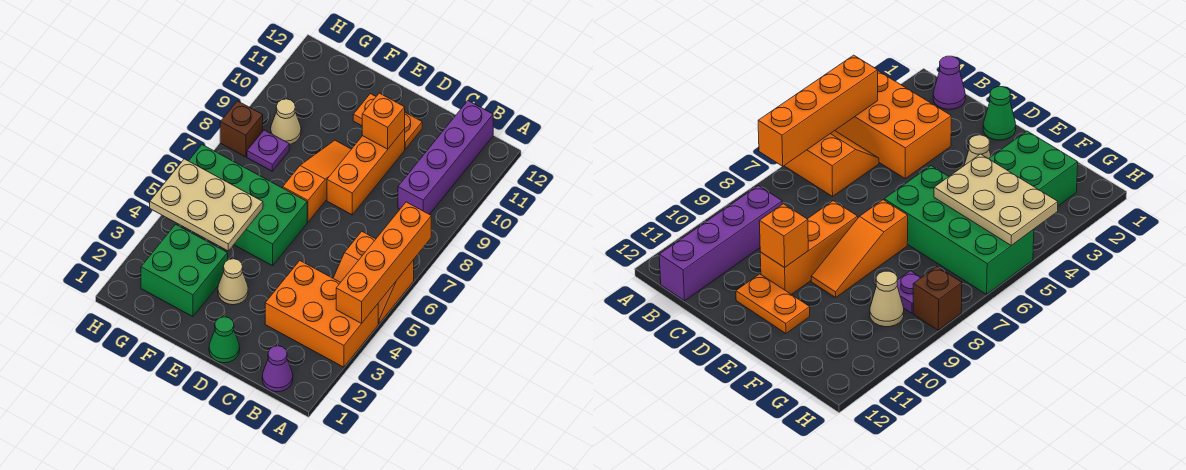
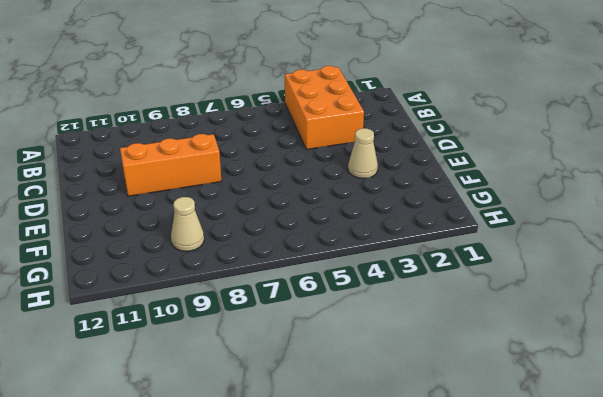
none -> orange 2x2 slope [333,232,414,323]
none -> purple 1x1 cone [262,346,293,392]
none -> purple 1x4 brick [398,101,493,214]

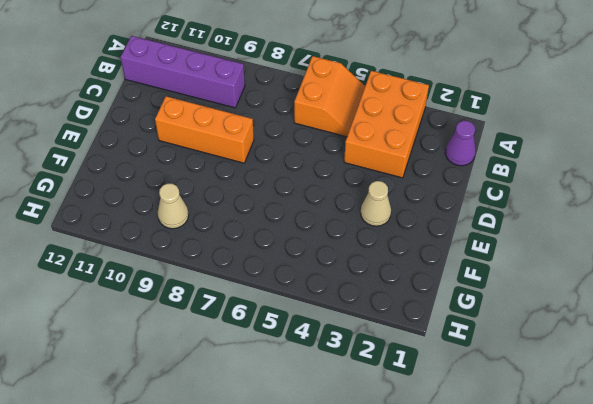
none -> green 1x1 cone [209,317,240,363]
none -> orange 1x2 plate [353,94,422,149]
none -> green 2x4 brick [189,145,307,266]

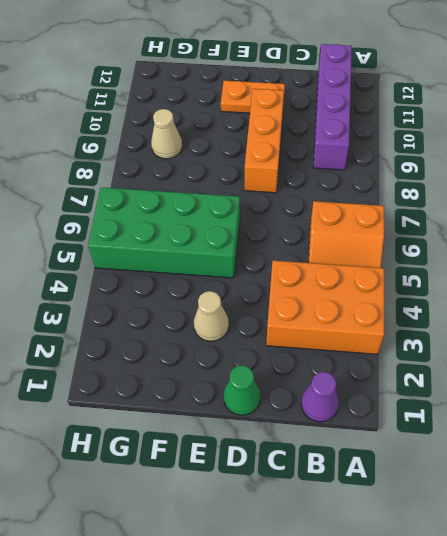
none -> orange 1x3 slope [283,140,351,222]
none -> green 2x2 brick [141,224,228,317]
none -> purple 1x1 plate [247,130,289,171]

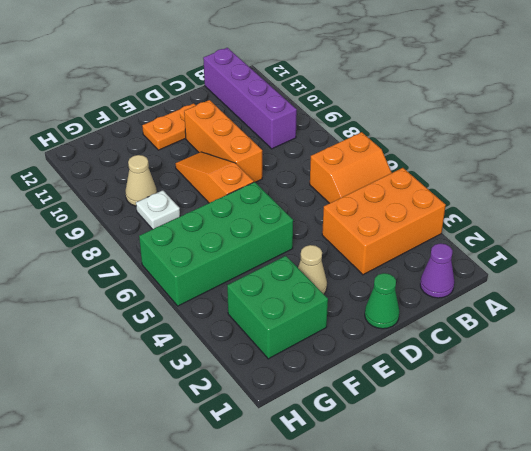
white 1x1 plate [136,190,180,229] -> purple 1x1 plate [247,130,289,171]
none -> brown 1x1 brick [220,101,263,157]
none -> orange 1x4 brick [336,202,431,324]
none -> orange 1x1 brick [362,93,405,149]

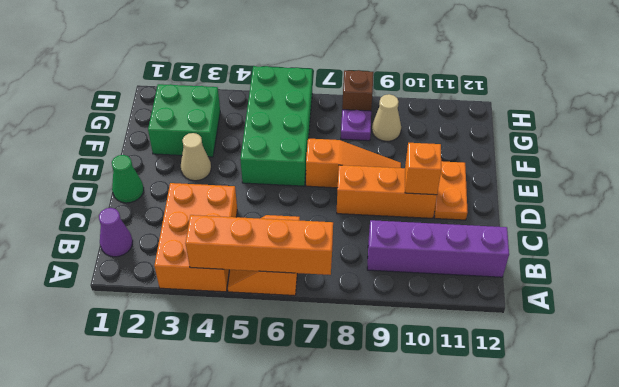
none -> tan 2x3 plate [150,159,263,251]

